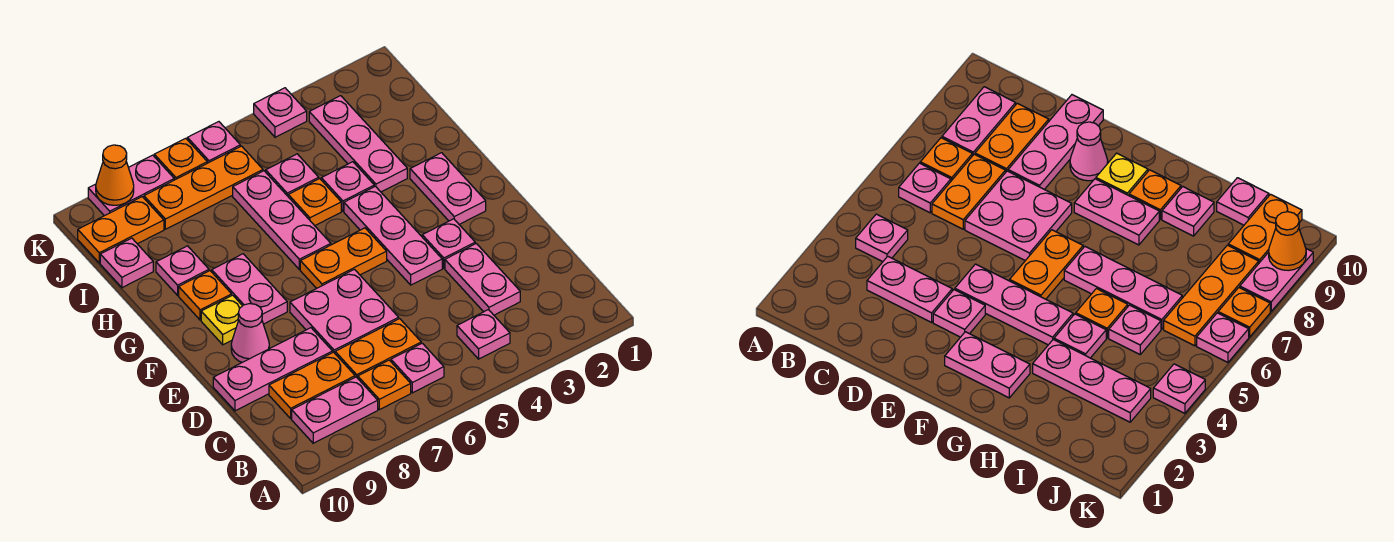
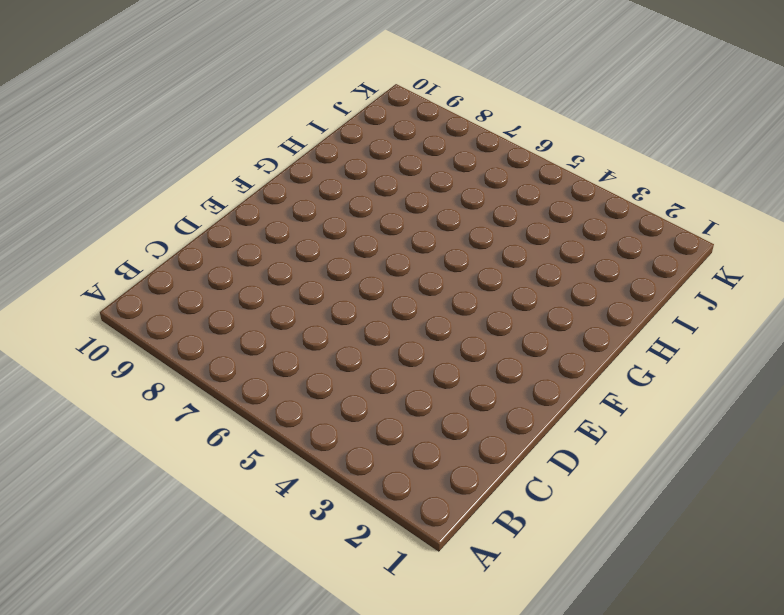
none -> pink 1x1 plate [457,310,510,359]
none -> pink 1x1 plate [391,343,444,393]
none -> orange 1x1 plate [358,360,411,410]
none -> pink 1x2 plate [292,377,378,443]

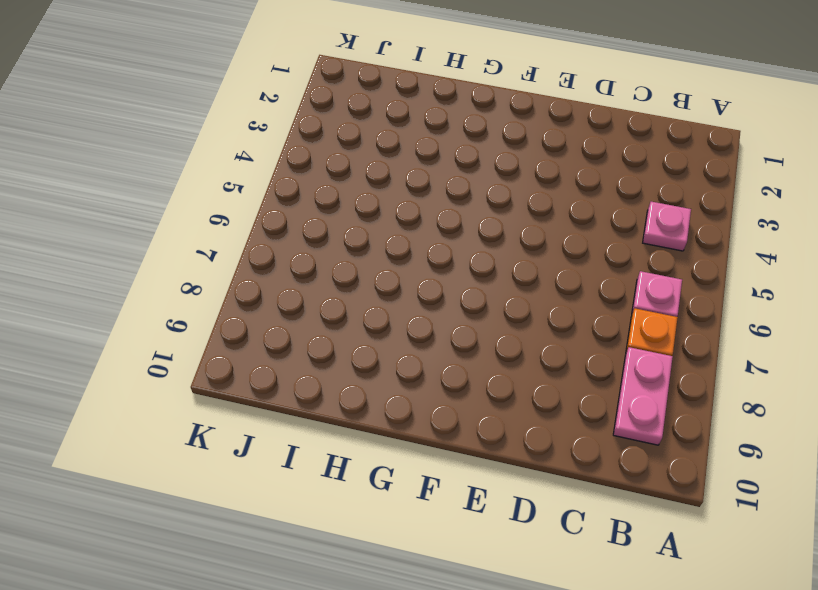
none -> pink 1x2 plate [445,243,520,315]
none -> orange 1x2 plate [335,319,421,378]
none -> orange 1x2 plate [269,352,355,418]
none -> pink 2x2 plate [290,269,399,353]

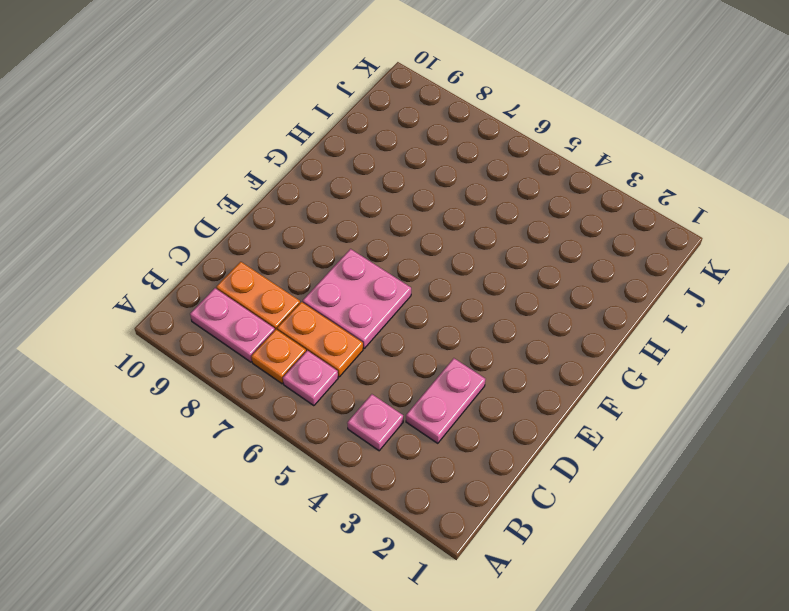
none -> pink 1x3 plate [213,328,333,411]
none -> pink 1x1 plate [422,219,475,268]
none -> pink 1x3 plate [344,186,442,285]
none -> pink 1x1 cone [231,304,269,362]

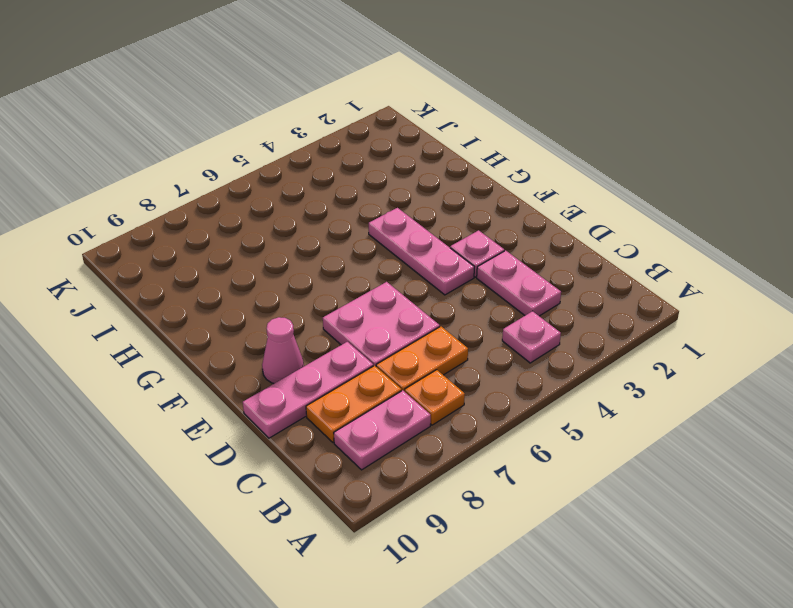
none -> pink 1x1 plate [391,343,444,393]
none -> pink 1x2 plate [410,153,486,224]
none -> orange 1x2 plate [300,228,387,288]
none -> pink 1x2 plate [212,254,287,324]

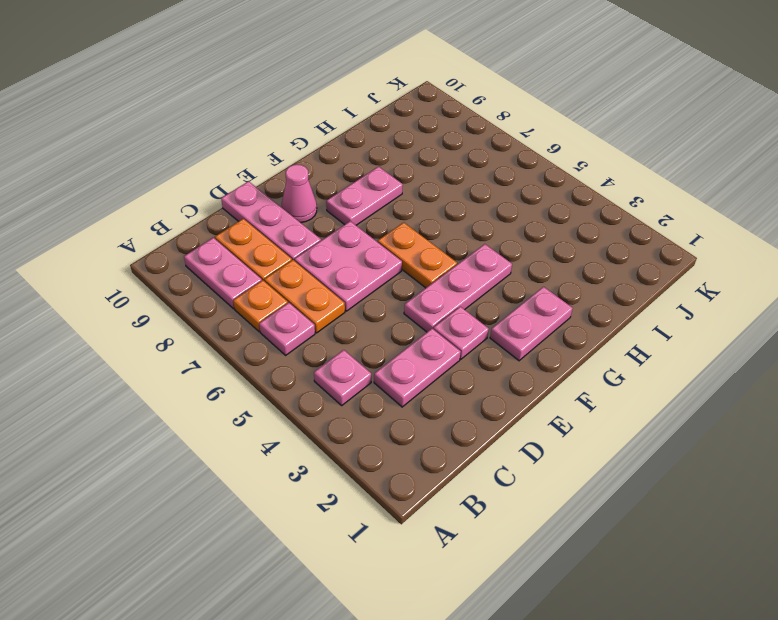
none -> yellow 1x1 plate [201,295,242,345]
none -> pink 1x3 plate [233,171,331,270]
none -> orange 1x1 plate [179,271,232,320]
none -> pink 1x3 plate [309,96,407,192]

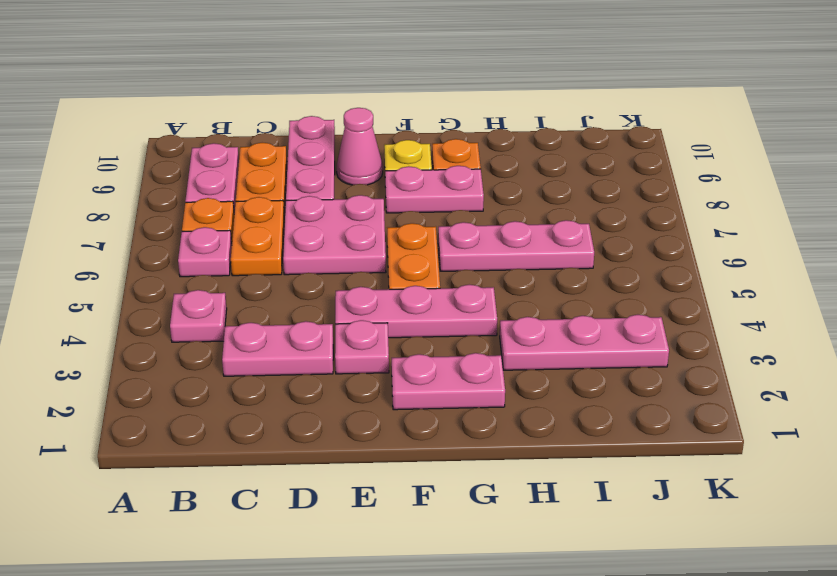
none -> pink 1x1 plate [321,162,374,211]
none -> orange 1x1 plate [288,179,341,226]
none -> pink 1x1 plate [156,246,209,295]
none -> pink 1x1 plate [266,154,319,196]

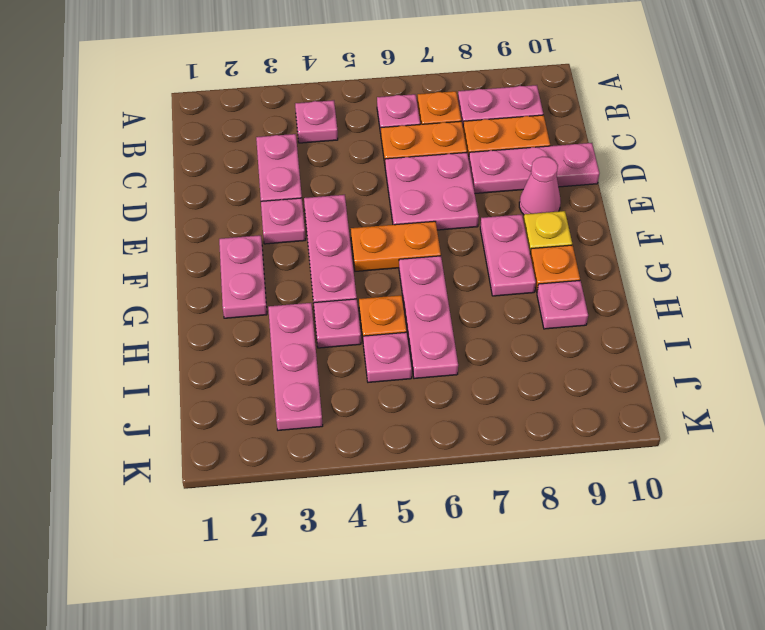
none -> pink 1x1 plate [100,238,153,288]
none -> orange 1x3 plate [144,146,263,229]
none -> orange 1x2 plate [78,197,164,263]
none -> pink 1x1 plate [254,88,307,137]

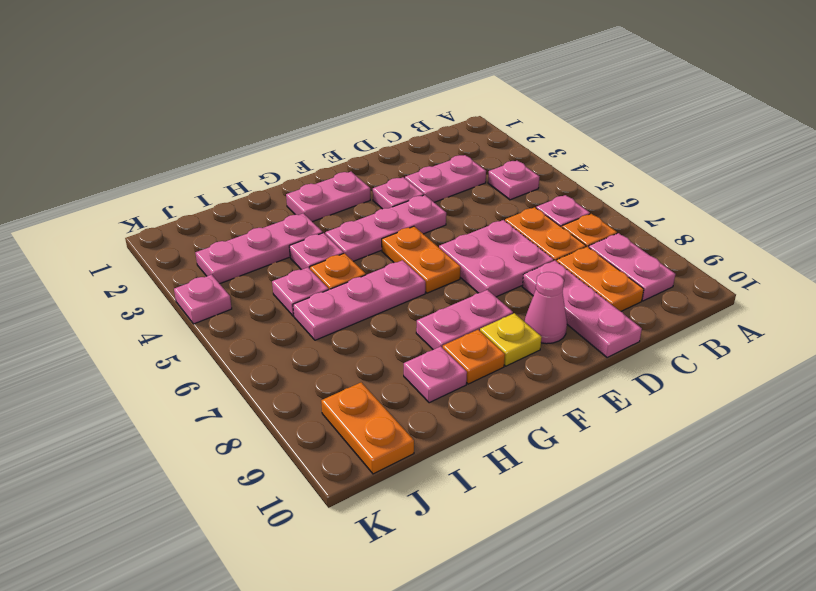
none -> pink 1x1 plate [100,238,153,288]
none -> orange 1x3 plate [144,146,263,229]
none -> pink 1x1 plate [187,122,240,163]
none -> orange 1x1 plate [154,138,207,180]

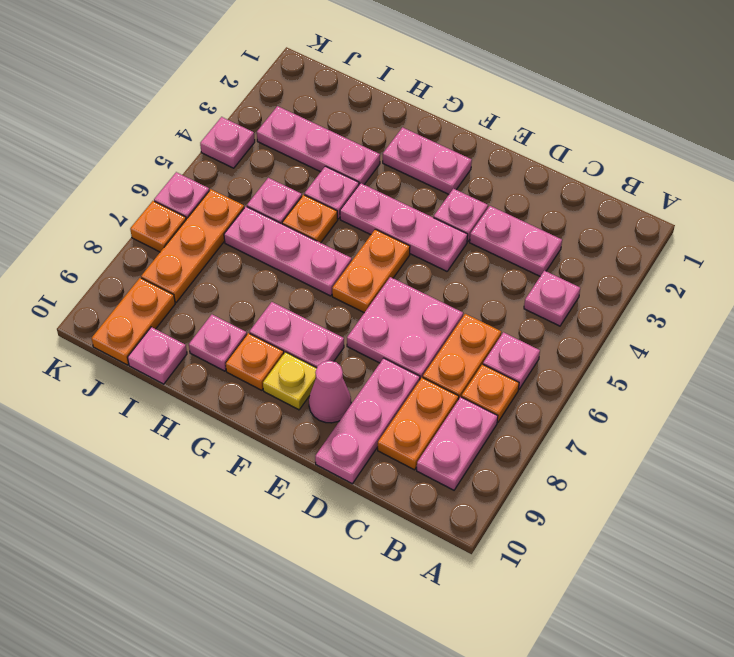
none -> pink 1x2 plate [88,155,174,216]
none -> orange 1x1 cone [96,145,134,205]

